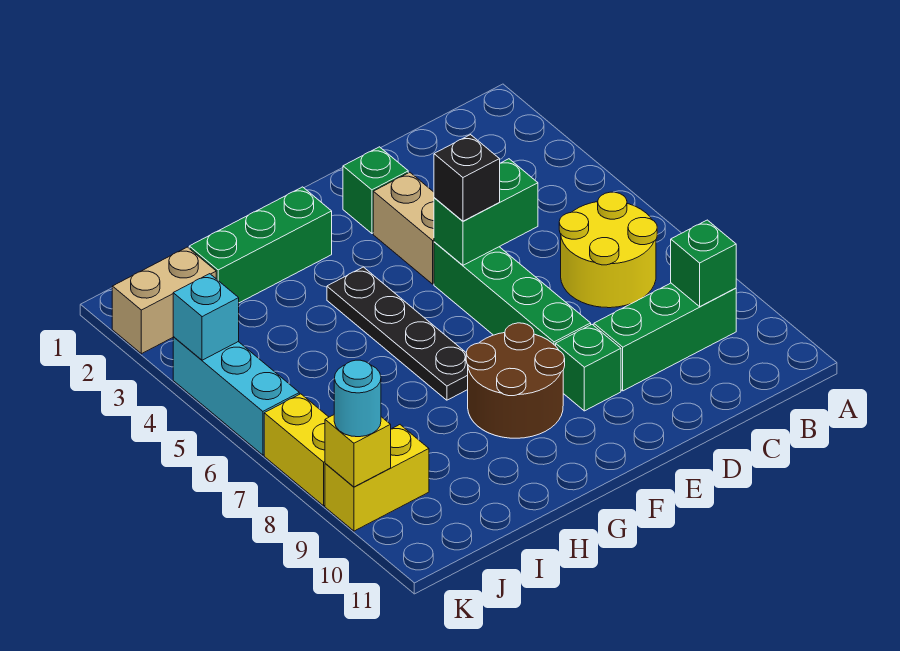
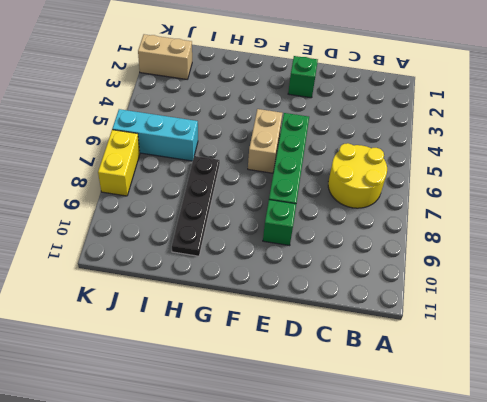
tan 1x2 brick [248,109,282,173] -> tan 1x2 brick moved to [373,172,434,284]
black 1x4 plate [172,156,220,256] -> black 1x4 plate moved to [327,267,468,400]
cyan 1x3 brick [112,109,198,161] -> cyan 1x3 brick turned to [173,337,299,455]
none -> green 1x3 brick [594,283,736,391]
none -> brown 2x2 round brick [466,323,565,438]
none -> green 1x3 brick [189,187,332,303]

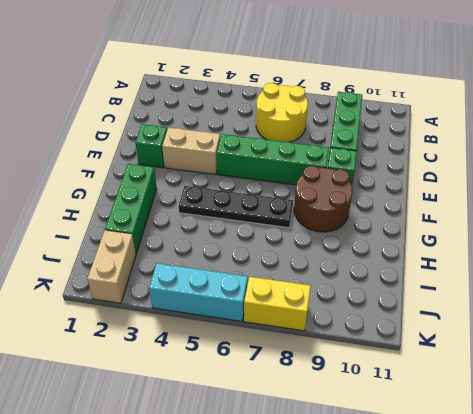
none -> yellow 1x2 brick [325,425,429,531]
none -> green 1x1 brick [671,220,736,306]
none -> green 1x2 brick [434,159,538,265]

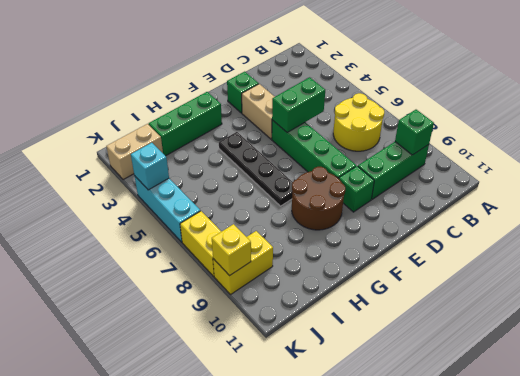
none -> black 1x1 brick [434,135,500,221]
none -> cyan 1x1 round brick [334,360,381,437]

